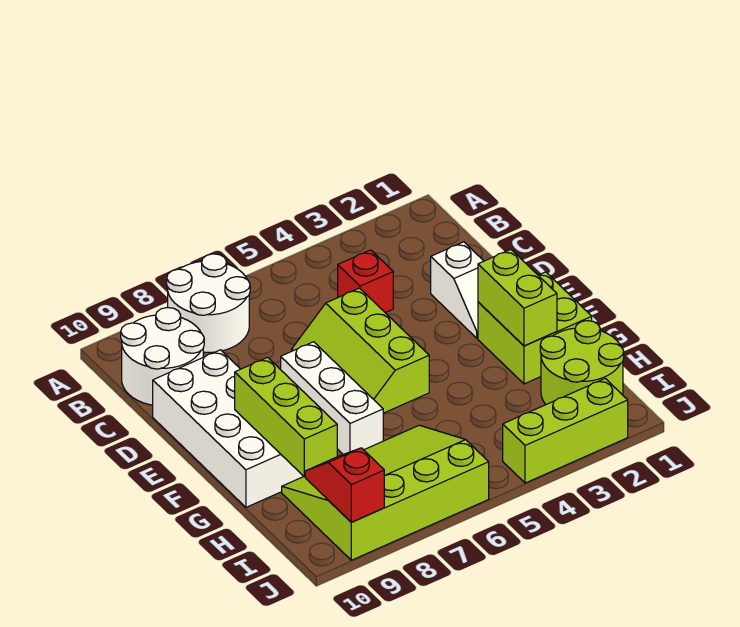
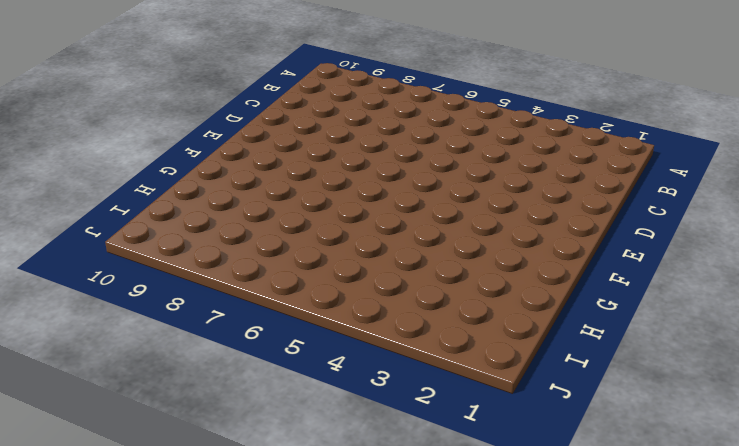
none -> white 2x2 round brick [167,254,250,352]
none -> white 2x2 round brick [121,307,204,405]
none -> red 1x1 brick [338,250,393,313]

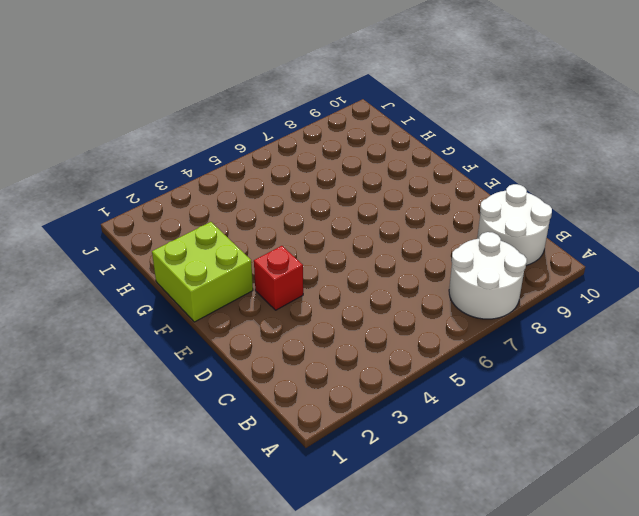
red 1x1 brick [254,246,303,310] -> red 1x1 brick moved to [338,250,393,313]
none -> white 1x2 slope [431,242,483,338]
none -> lime 2x3 slope [292,288,429,413]
none -> white 2x4 brick [153,350,303,507]

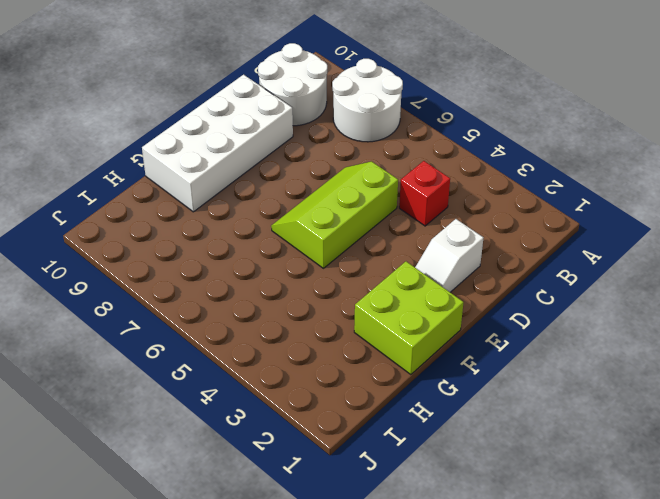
none -> white 1x3 brick [281,342,383,454]
none -> lime 2x2 round brick [540,321,624,404]
none -> lime 3x4 slope [282,425,489,560]

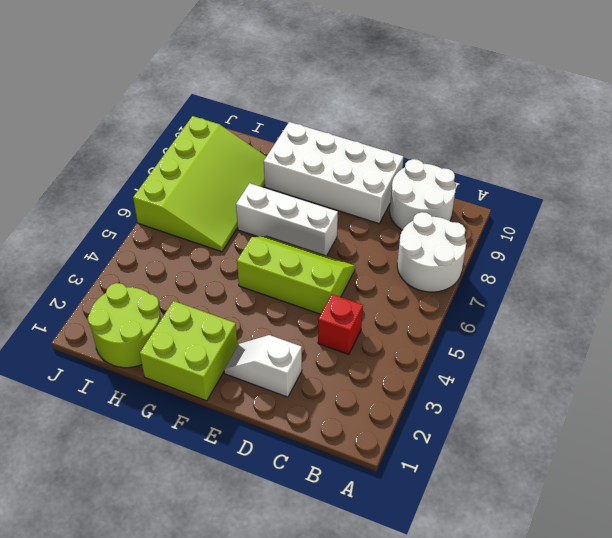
none -> lime 1x3 brick [503,379,628,483]
none -> lime 1x2 brick [478,249,557,346]
none -> lime 1x3 brick [235,357,337,477]

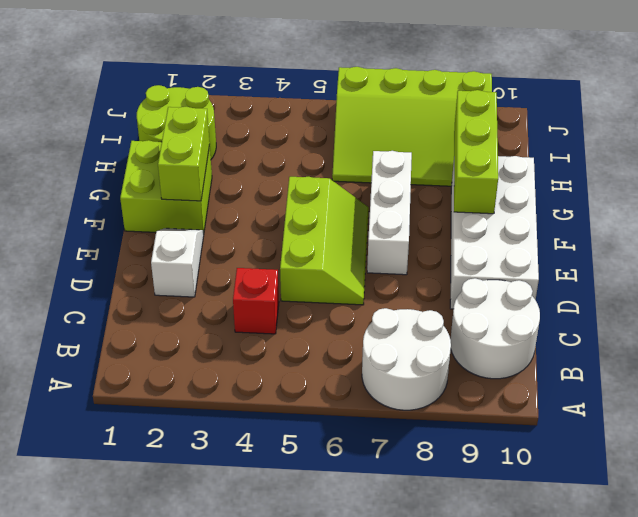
none -> lime 1x3 brick [503,379,628,483]
none -> red 1x2 slope [305,448,384,522]

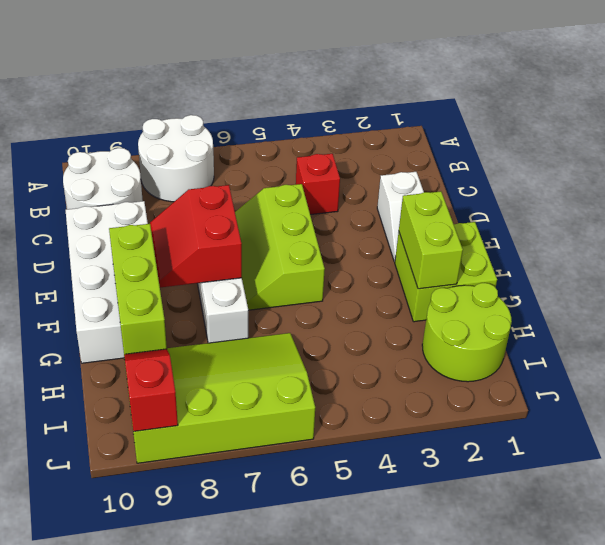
red 2x2 slope [150,185,242,288] -> none
none -> lime 1x3 brick [503,379,628,483]

